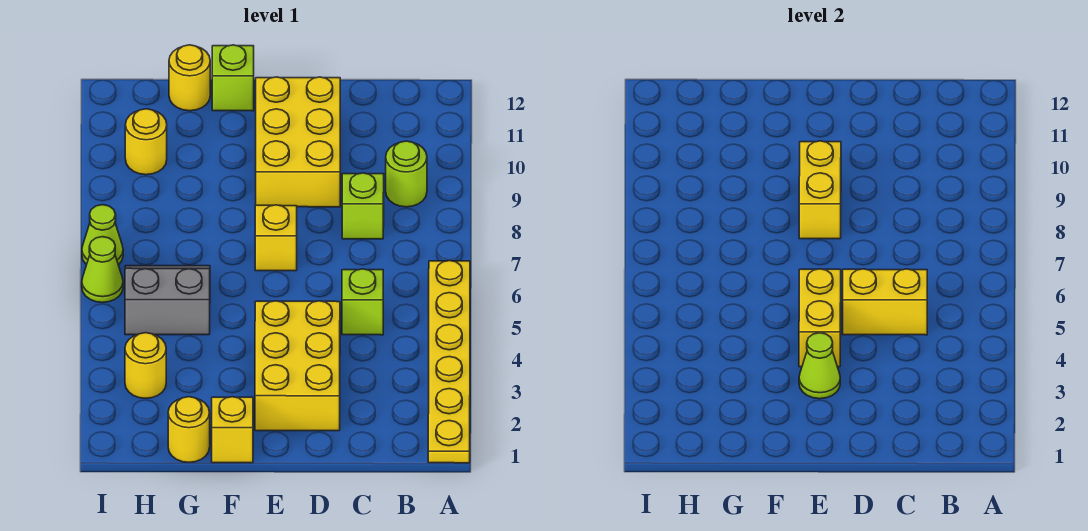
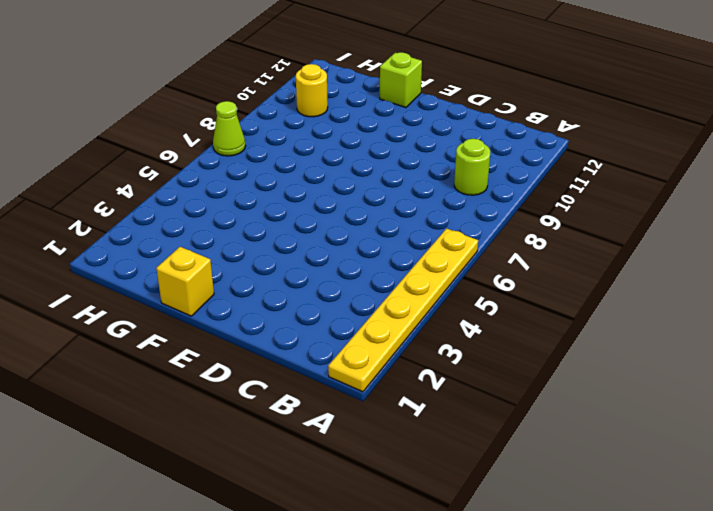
none -> lime 1x1 brick [342,269,383,335]
none -> lime 1x1 brick [342,173,384,239]
none -> yellow 2x3 brick [255,301,340,431]

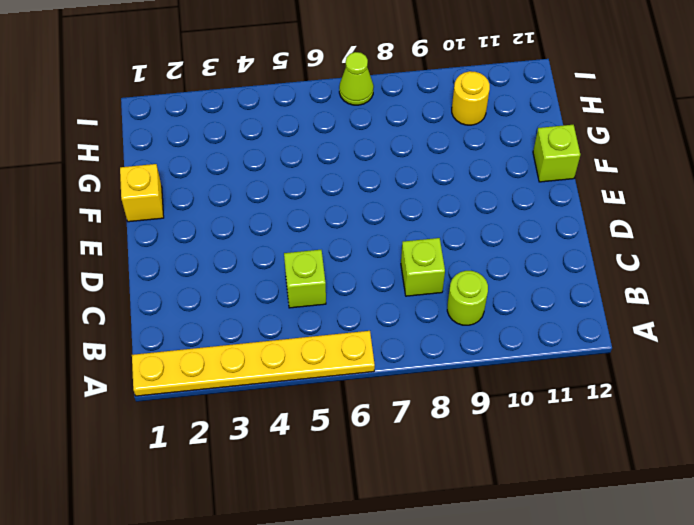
none -> yellow 2x3 brick [255,301,340,431]
none -> yellow 2x3 brick [256,77,340,207]
none -> yellow 1x1 brick [255,205,297,271]

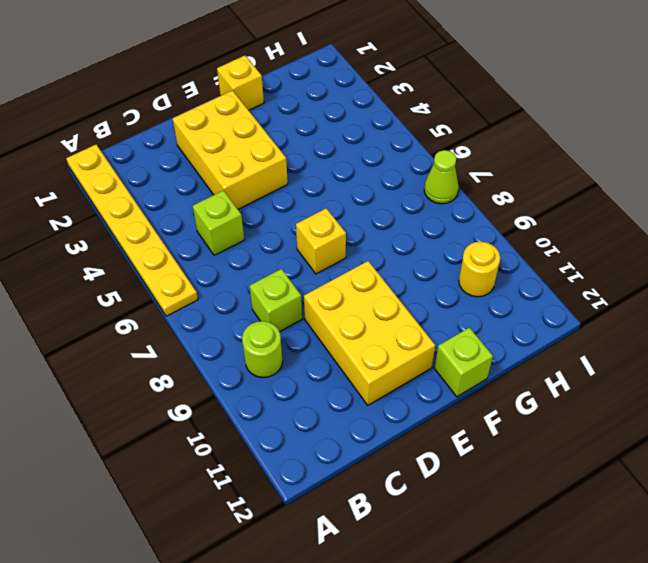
none -> yellow 1x1 round brick [168,397,210,462]
none -> grey 2x2 slope [125,266,210,335]
none -> yellow 1x1 round brick [169,45,210,111]

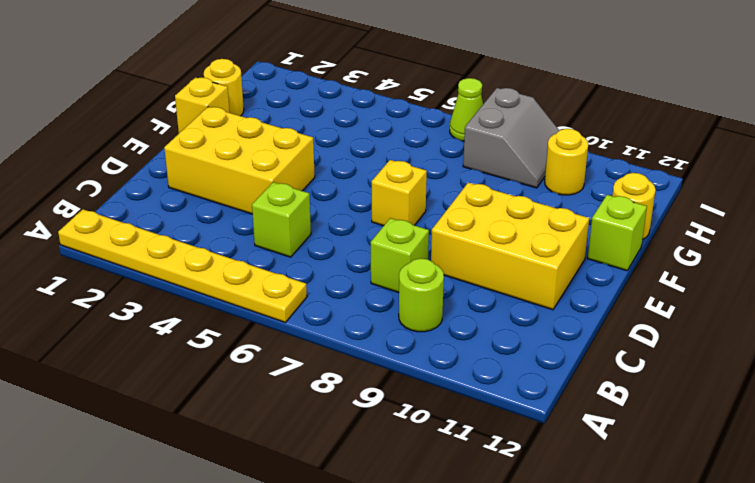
grey 2x2 slope [463,88,560,188] -> grey 2x2 slope moved to [125,266,210,335]
none -> yellow 1x1 round brick [125,333,166,398]
none -> lime 1x1 cone [82,237,123,302]
none -> yellow 1x2 brick [843,269,927,335]

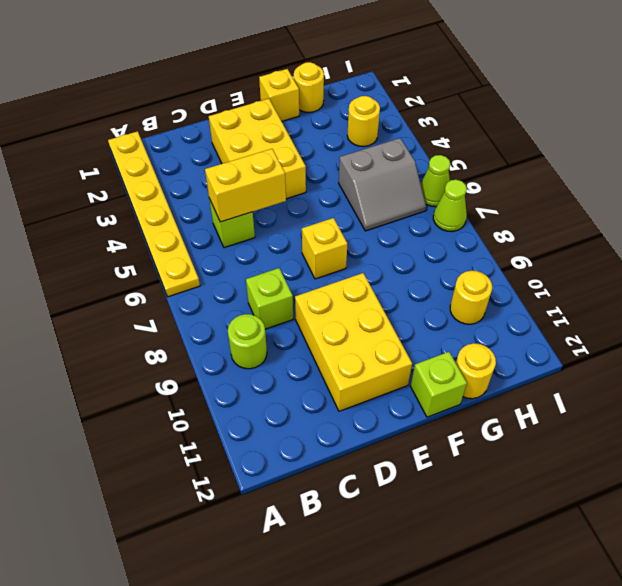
none -> lime 1x1 cone [799,333,840,399]
none -> yellow 1x2 brick [799,269,841,367]
none -> yellow 1x2 brick [799,141,841,239]

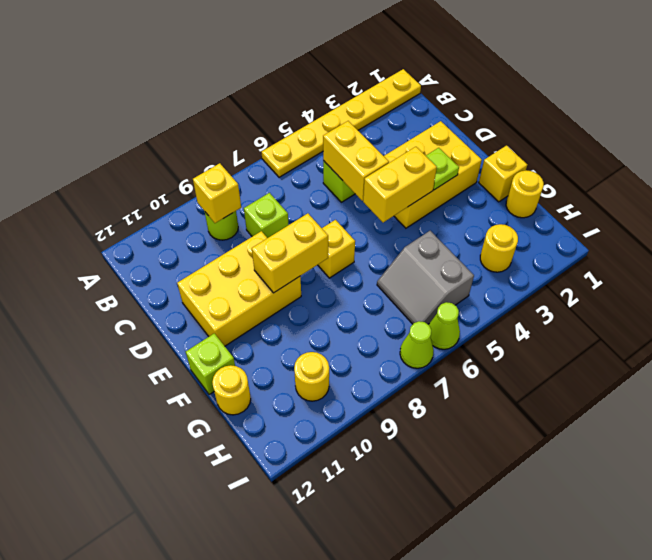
yellow 1x1 brick [193,163,241,223] -> none
lime 1x1 plate [426,148,459,190] -> lime 1x1 cone [799,333,840,399]

